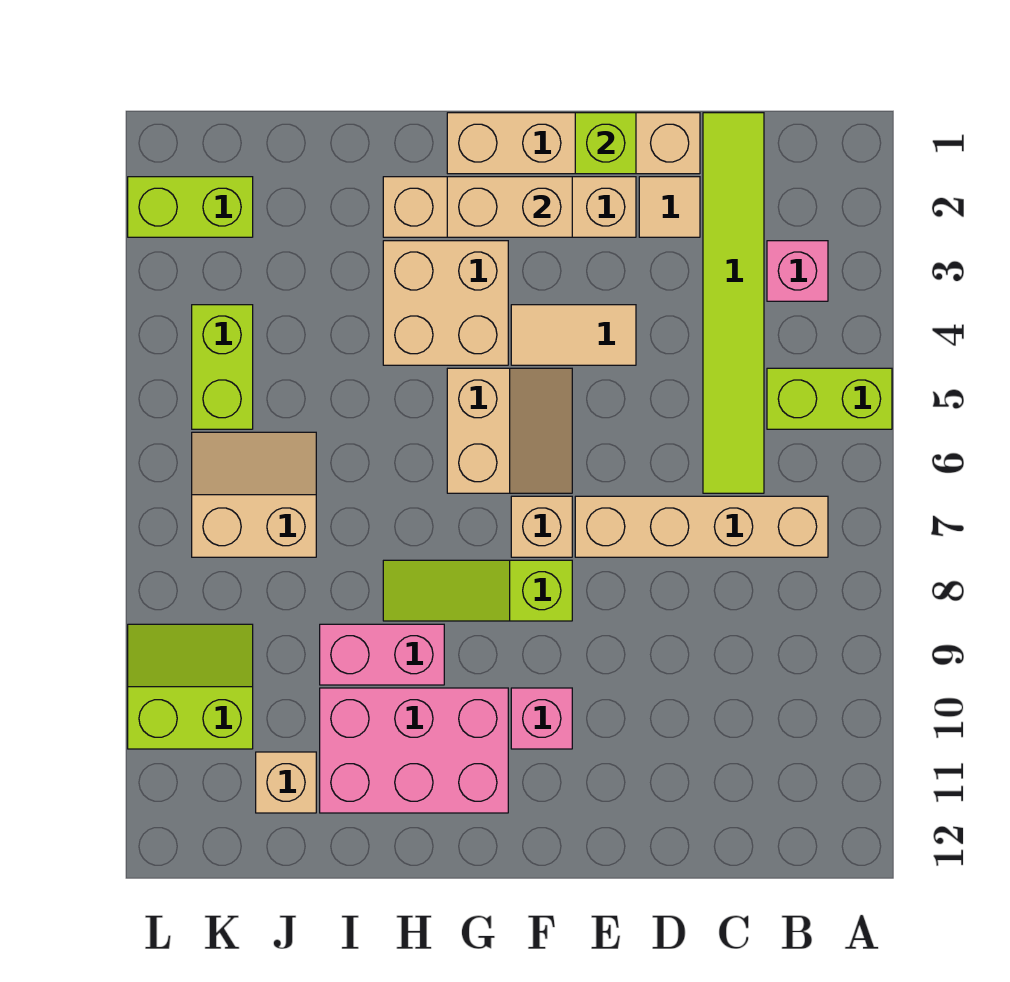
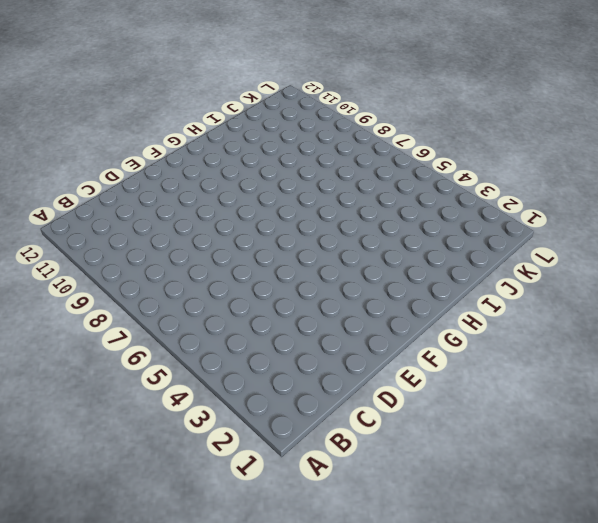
none -> lime 1x2 brick [767,368,892,429]
none -> pink 1x1 brick [767,241,828,301]
none -> tan 1x4 brick [575,496,828,557]

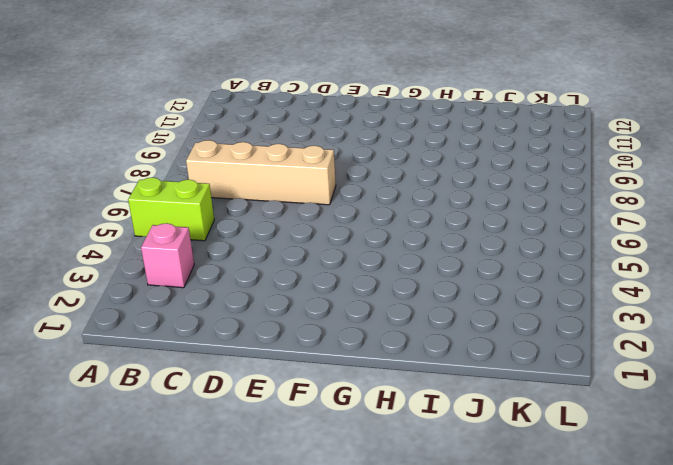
none -> lime 1x6 tile [703,113,764,493]
none -> tan 1x4 brick [447,113,700,174]
none -> tan 1x1 tile [639,177,700,237]

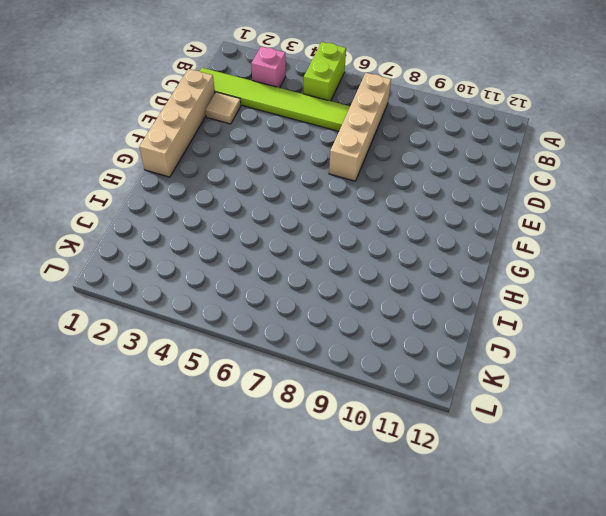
none -> tan 1x4 brick [383,177,636,237]
none -> tan 1x2 tile [511,305,636,365]
none -> tan 2x2 slope [447,368,572,493]

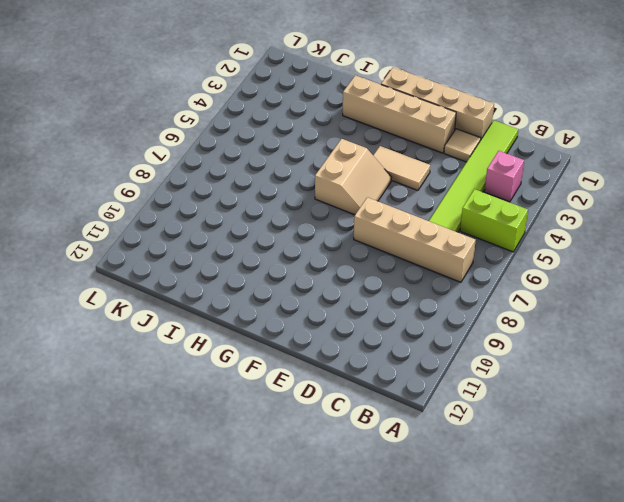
none -> tan 1x1 brick [511,496,572,557]
none -> lime 1x3 slope [383,560,572,621]
none -> pink 1x1 brick [511,688,572,749]

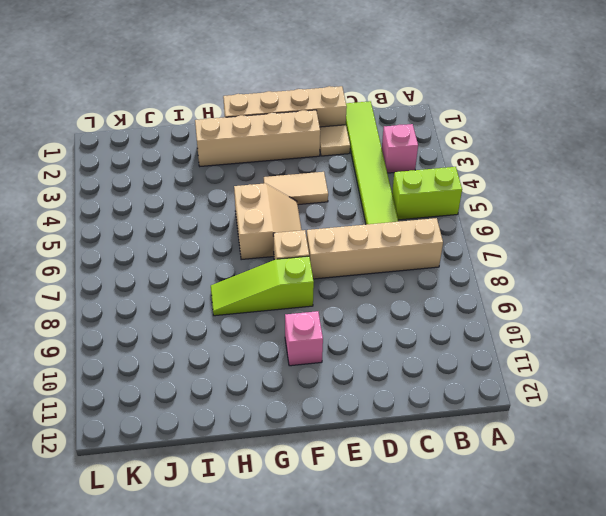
none -> tan 2x2 brick [383,241,508,365]
none -> pink 2x3 brick [320,688,508,813]
none -> pink 1x2 brick [320,624,444,685]

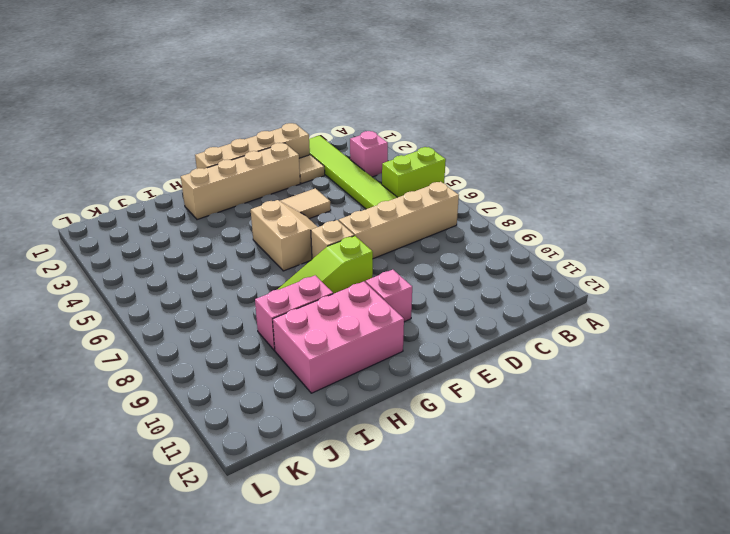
none -> tan 2x2 brick [383,241,508,365]
none -> tan 2x2 slope [192,432,316,557]
none -> tan 1x1 brick [256,752,316,813]

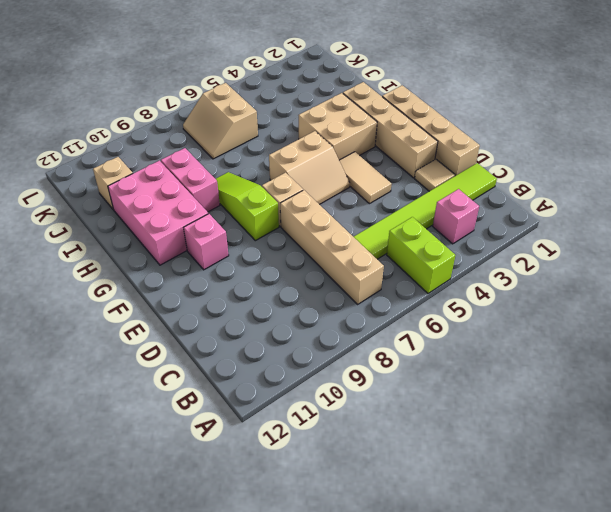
tan 2x2 slope [183,83,258,159] -> tan 2x2 slope turned to [192,432,316,557]
none -> lime 1x2 brick [128,177,253,237]
none -> lime 1x2 brick [192,305,253,429]
none -> lime 2x2 slope [128,624,253,749]

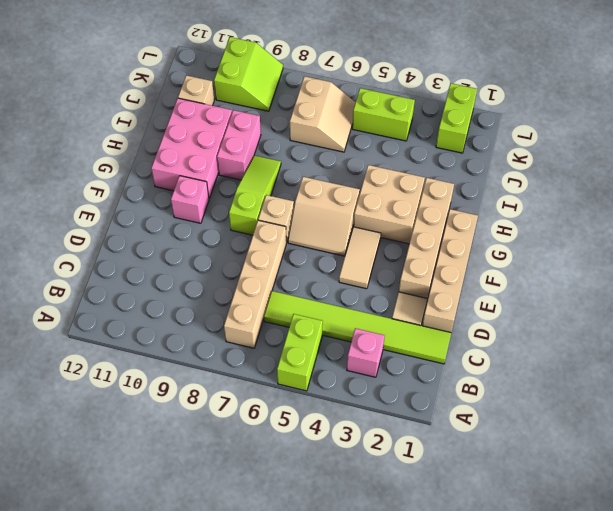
none -> lime 1x1 brick [575,113,636,174]
none -> tan 1x2 brick [447,177,572,237]

